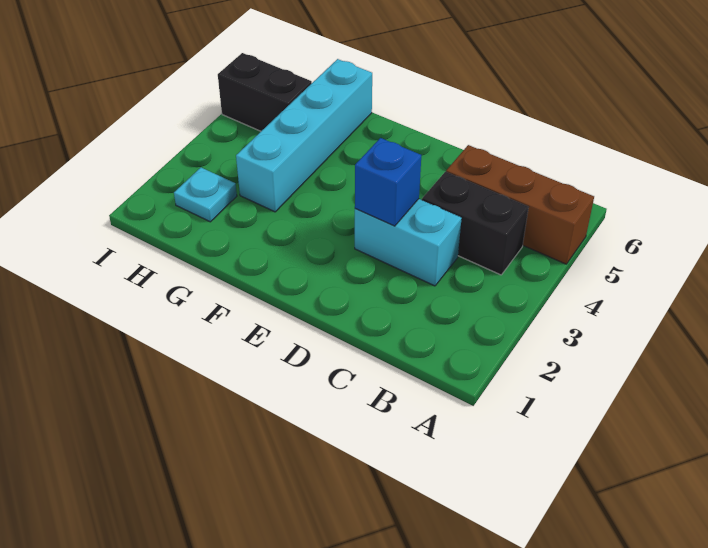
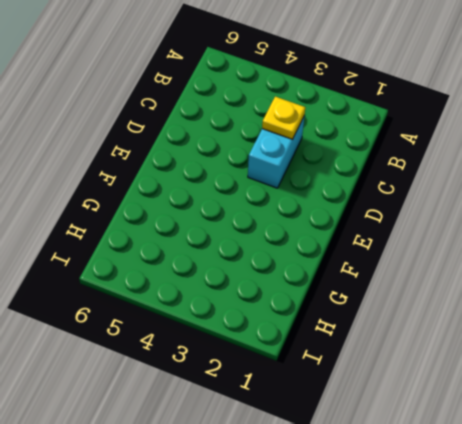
yellow 1x1 plate [262,97,305,139] -> none
none -> brown 1x3 brick [446,145,594,264]
none -> black 1x2 brick [422,172,529,275]

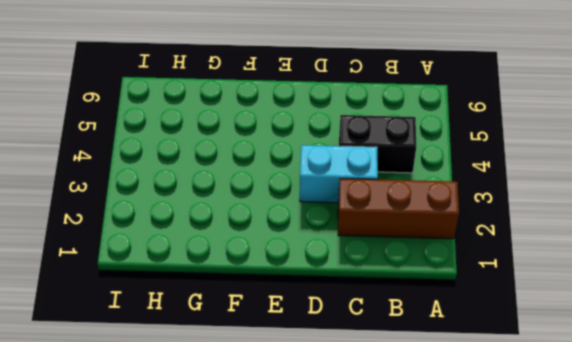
brown 1x3 brick [338,179,459,239] -> brown 1x3 brick moved to [446,145,594,264]
none -> cyan 1x4 brick [236,59,372,212]
none -> cyan 1x1 plate [174,168,237,222]

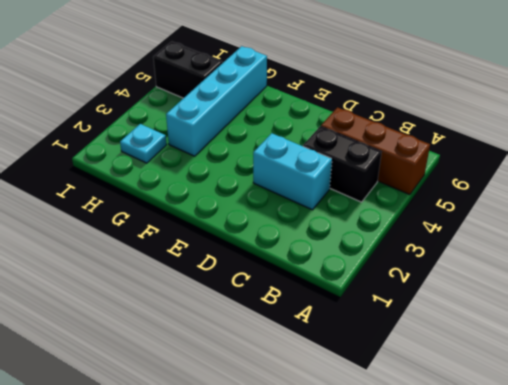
none -> blue 1x1 brick [355,138,421,226]

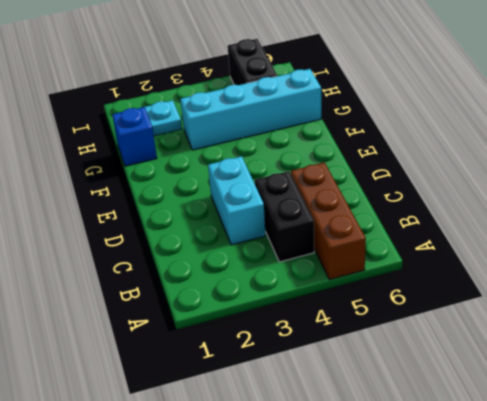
blue 1x1 brick [112,107,157,166] -> blue 1x1 brick moved to [355,138,421,226]

